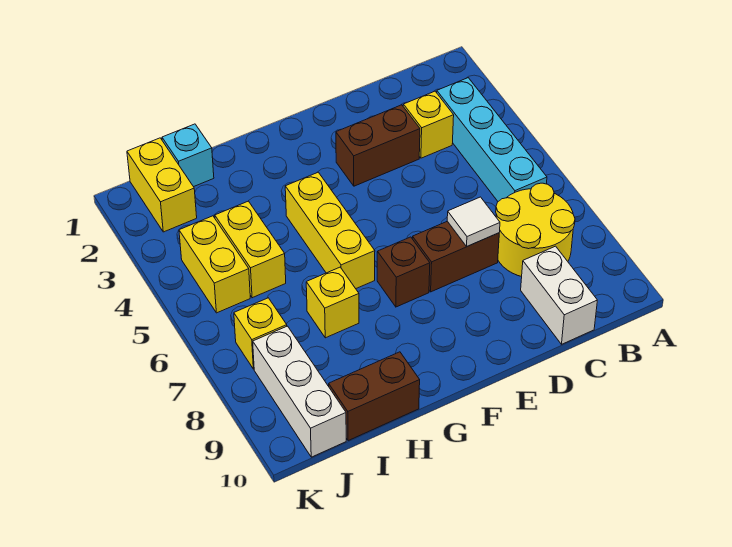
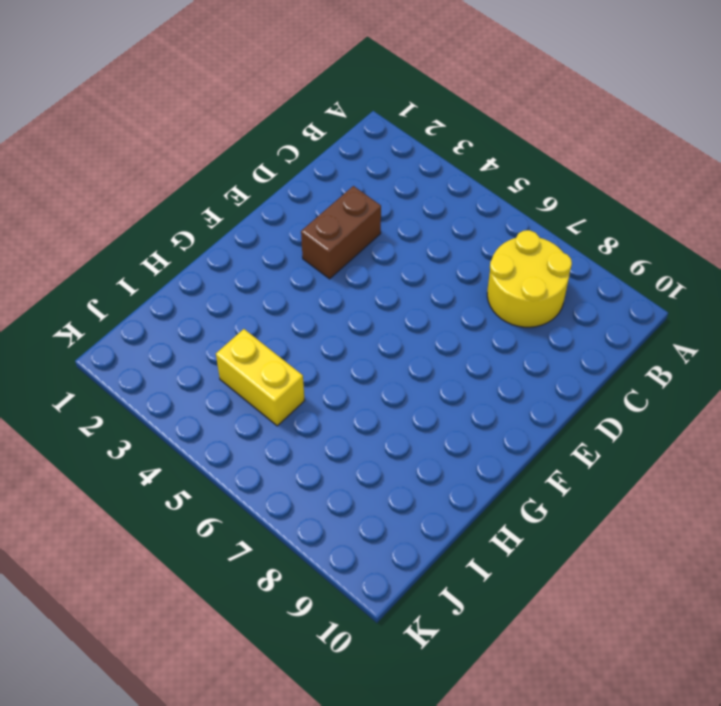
none -> cyan 1x4 brick [437,78,547,201]
none -> yellow 1x1 brick [403,91,454,158]
none -> white 1x2 brick [521,246,597,344]

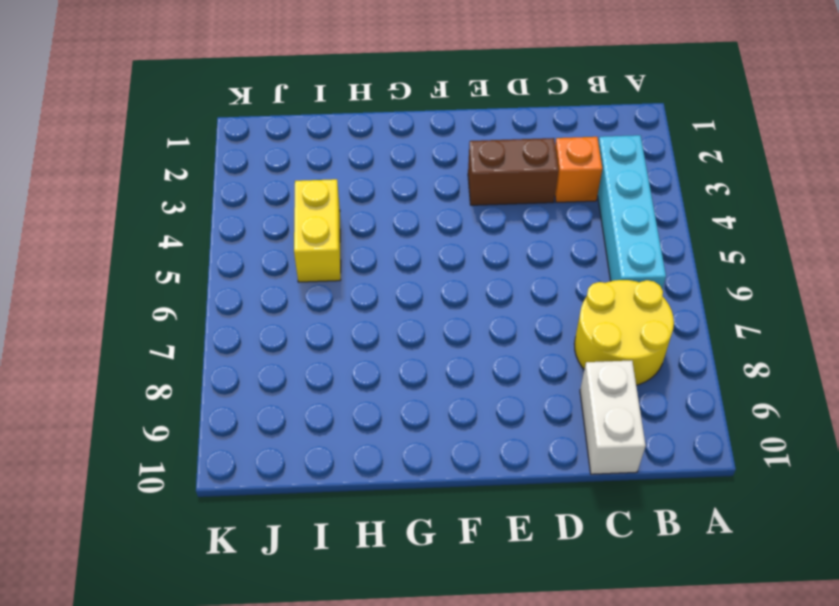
orange 1x1 brick [555,137,602,202] -> yellow 1x1 brick [403,91,454,158]
none -> brown 1x2 brick [412,221,499,292]
none -> brown 1x1 brick [377,237,430,307]
none -> yellow 1x3 brick [285,172,375,289]

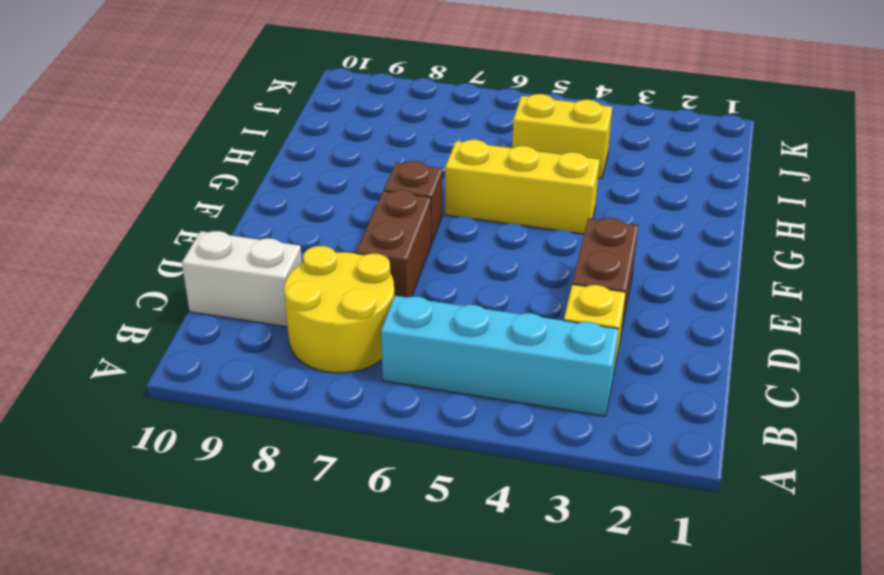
none -> yellow 1x1 brick [306,267,359,338]
none -> brown 1x2 brick [329,352,420,441]
none -> cyan 1x1 brick [162,124,214,187]

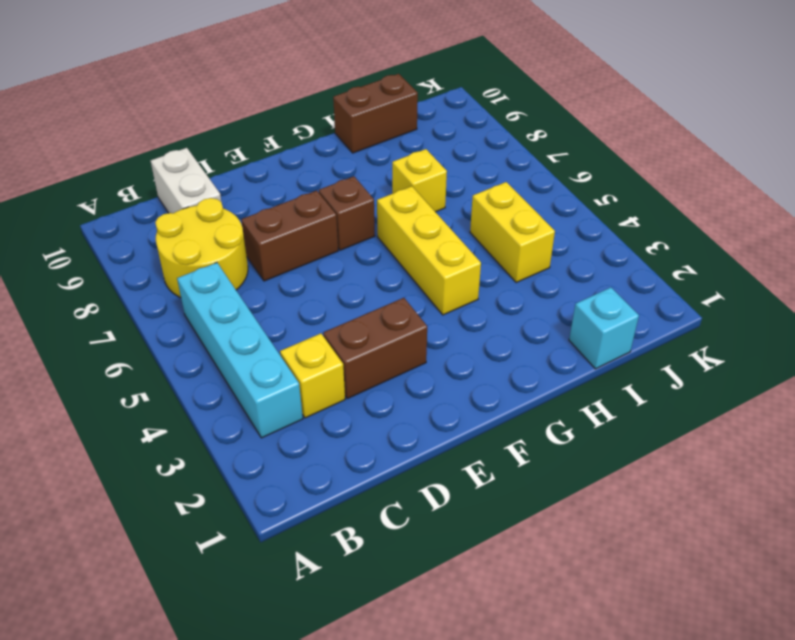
none -> yellow 1x2 brick [127,138,197,232]
none -> yellow 1x2 brick [179,216,250,313]
none -> yellow 1x1 brick [234,298,287,369]

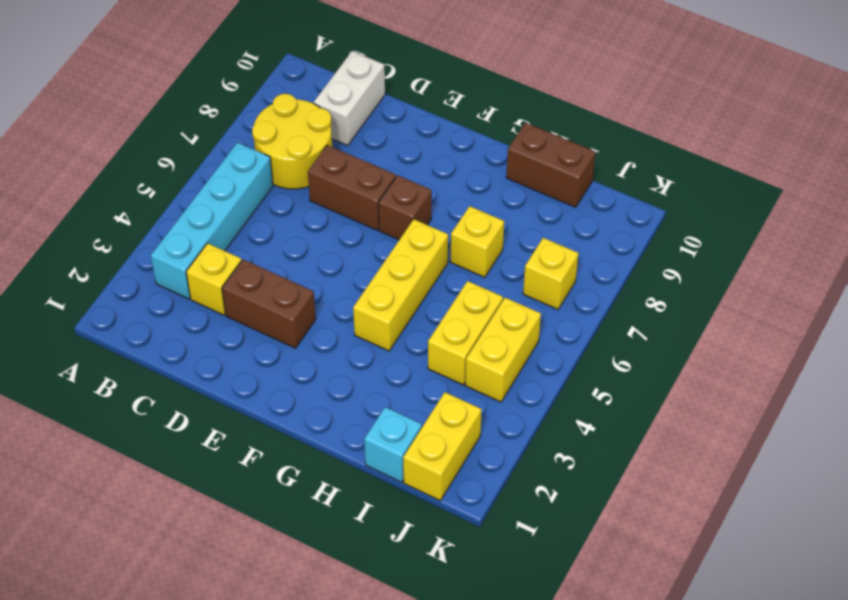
none -> white 1x3 brick [253,326,346,457]
none -> white 1x1 tile [447,197,500,246]

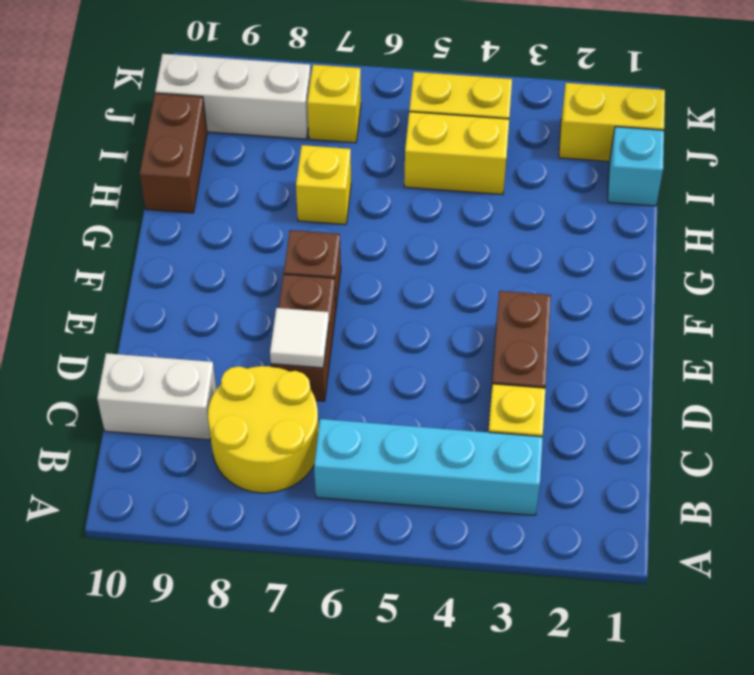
none -> yellow 1x3 brick [285,172,375,289]

